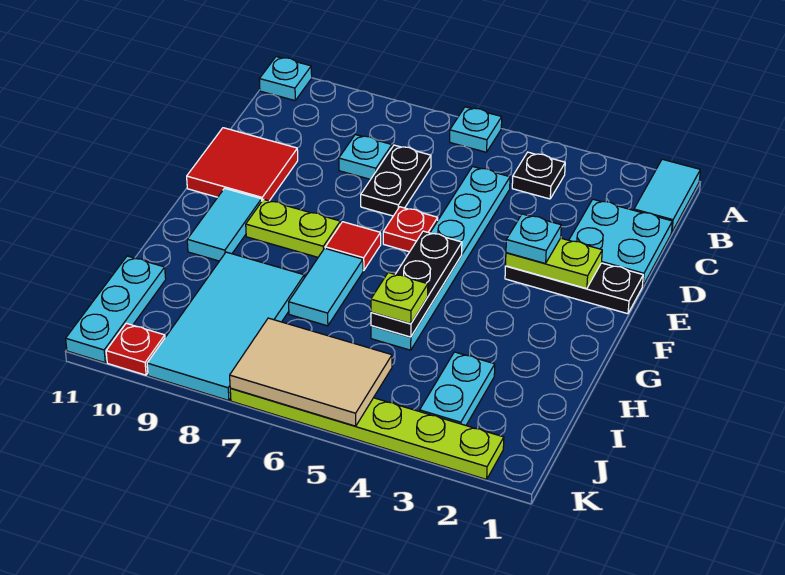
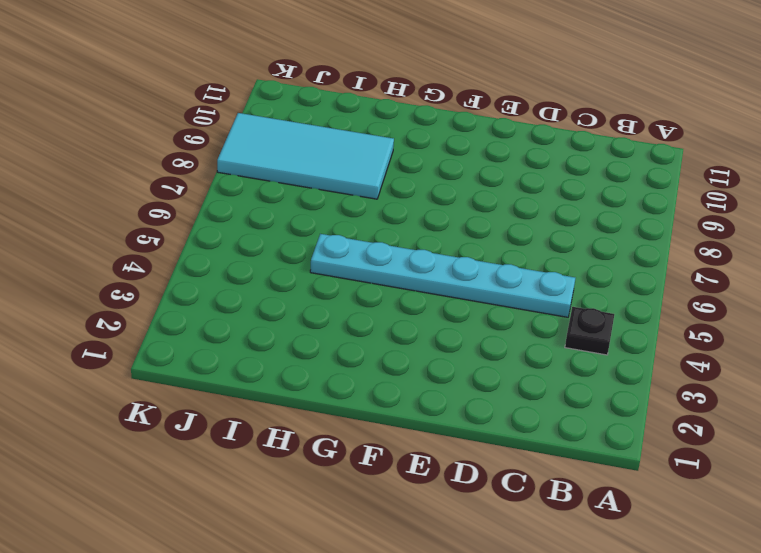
none -> cyan 1x2 tile [634,159,700,232]
none -> cyan 1x1 plate [450,107,502,152]
none -> cyan 1x1 plate [259,57,312,100]

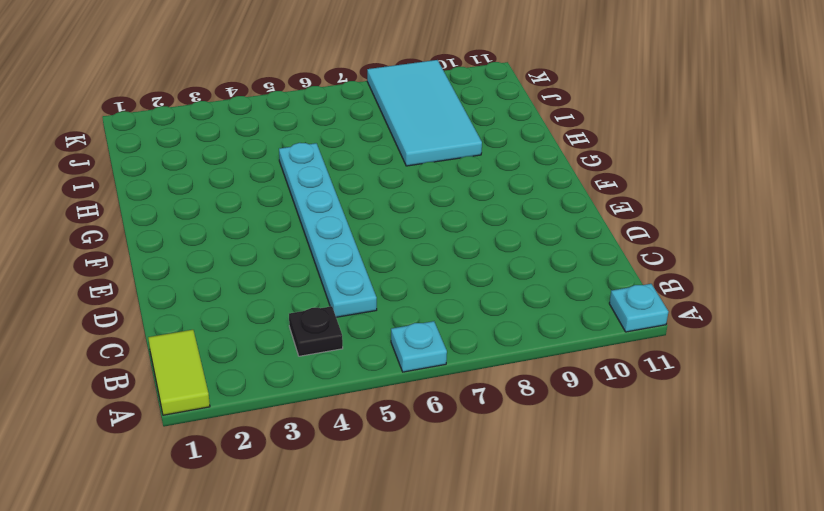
lime 1x2 tile [148,330,210,415] -> cyan 1x2 tile [634,159,700,232]
none -> cyan 2x2 plate [569,199,672,286]
none -> black 1x2 plate [361,145,431,216]
none -> cyan 1x1 plate [339,135,392,179]

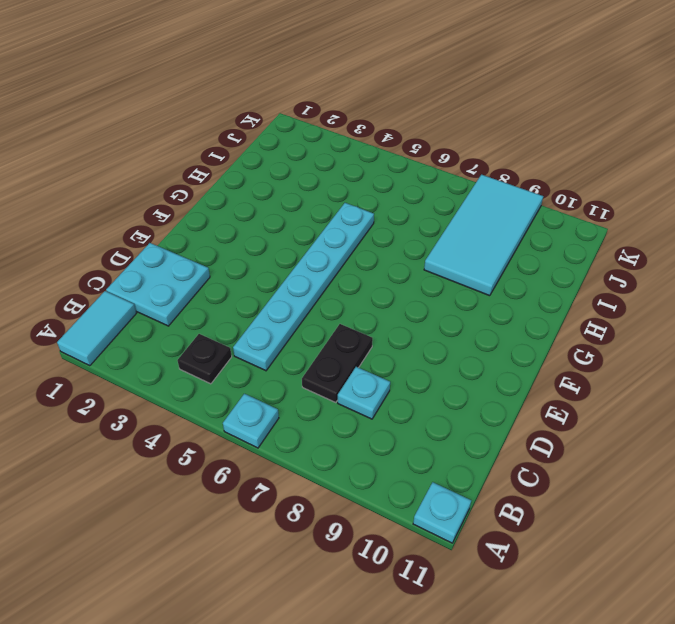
none -> red 2x2 tile [187,128,298,201]
none -> black 1x3 plate [505,263,643,314]
none -> red 1x1 plate [383,207,438,252]

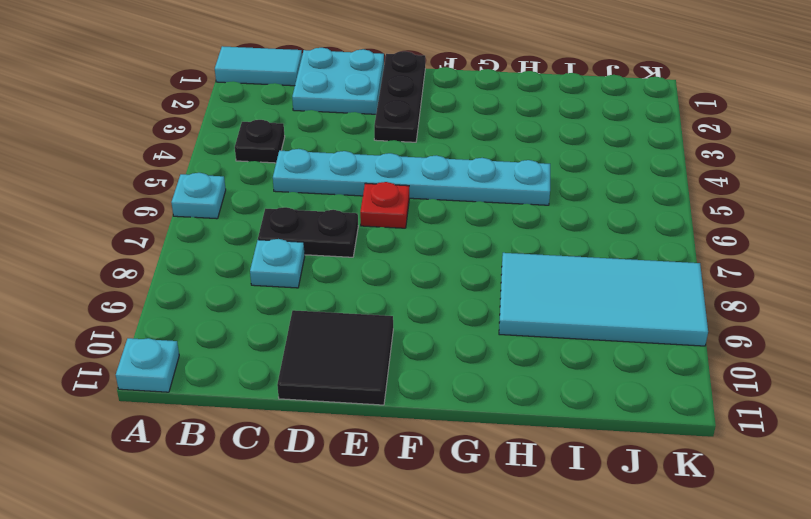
black 2x2 tile [277,310,393,405] -> red 2x2 tile [187,128,298,201]
none -> red 1x1 tile [325,222,381,271]
none -> lime 1x2 plate [246,199,341,257]
none -> cyan 1x2 tile [187,188,262,261]

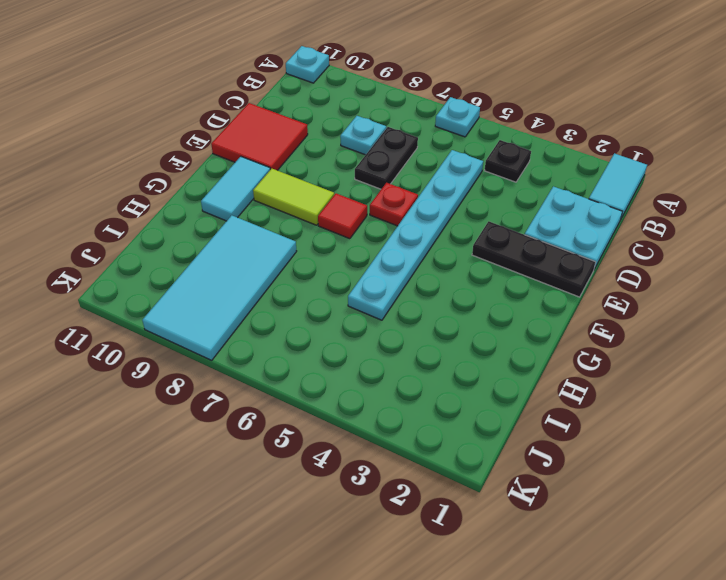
lime 1x2 tile [253,169,334,225] -> lime 1x2 plate [246,199,341,257]
none -> cyan 1x2 tile [289,248,363,326]
none -> cyan 1x2 plate [420,352,495,425]
none -> cyan 1x3 plate [66,256,166,363]

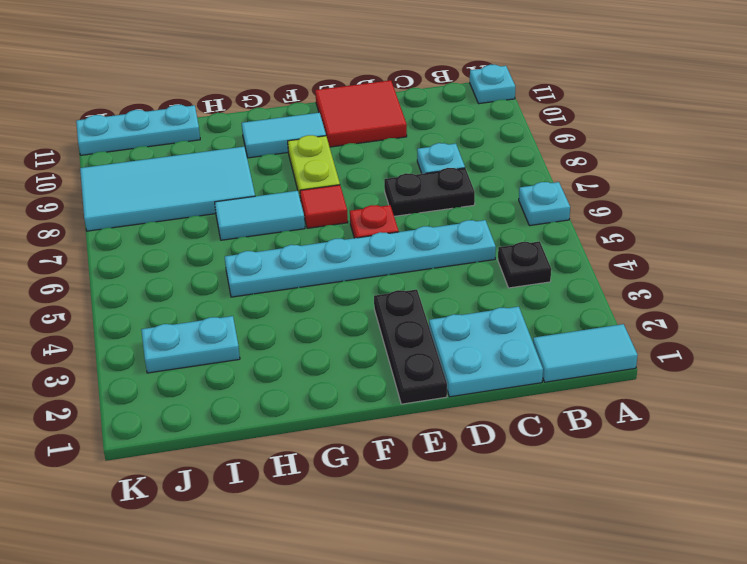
none -> lime 1x6 plate [230,388,504,479]
none -> red 1x1 plate [106,323,165,375]
none -> lime 1x2 plate [506,238,602,289]

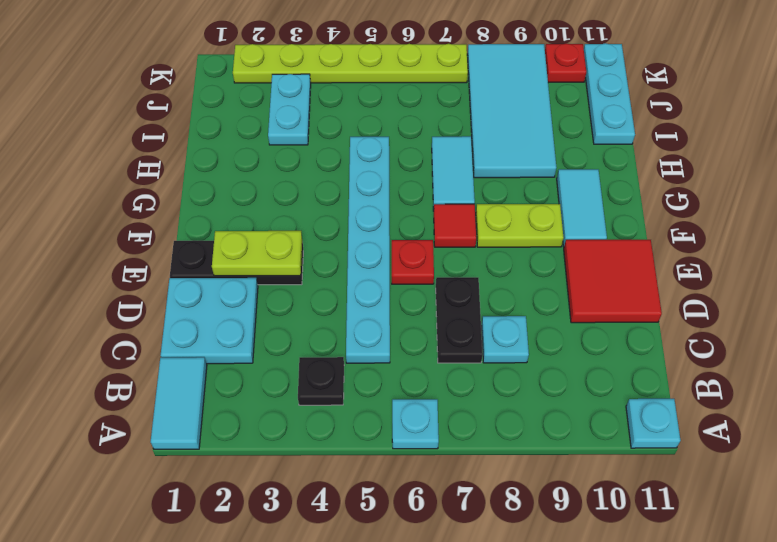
none -> black 1x3 plate [371,231,462,337]
none -> tan 2x3 tile [230,318,392,426]
none -> cyan 1x1 plate [506,214,561,264]

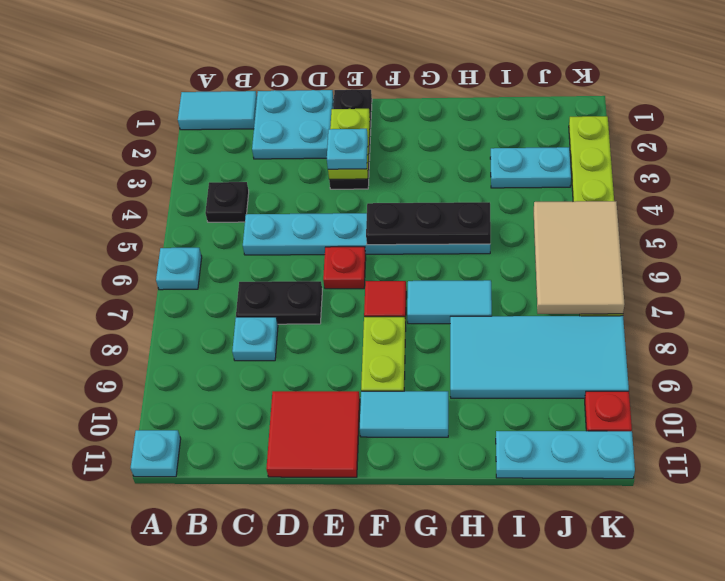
none -> lime 1x1 plate [371,272,428,324]

